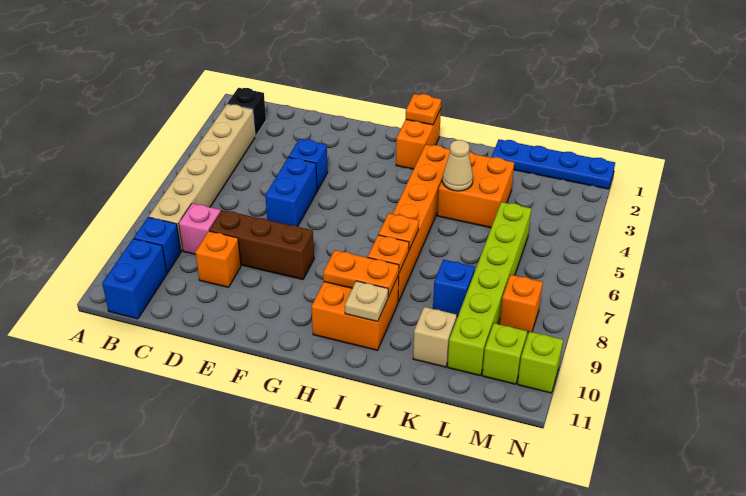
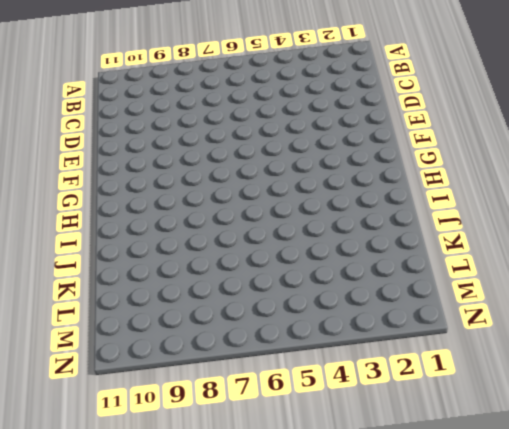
none -> black 1x1 brick [227,88,266,136]
none -> tan 1x6 brick [149,104,255,251]
none -> blue 1x1 brick [134,217,181,273]

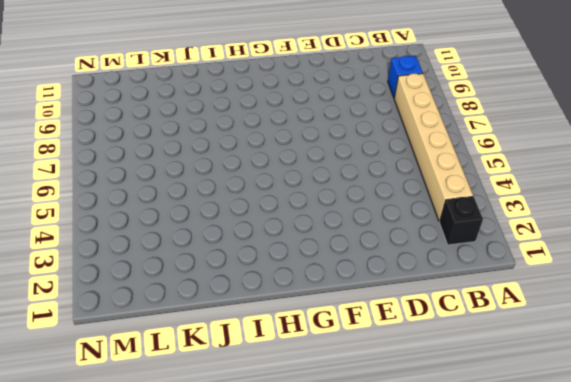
none -> blue 1x2 brick [102,239,167,319]
none -> pink 1x1 brick [179,203,221,254]
none -> brown 1x3 brick [209,210,314,280]

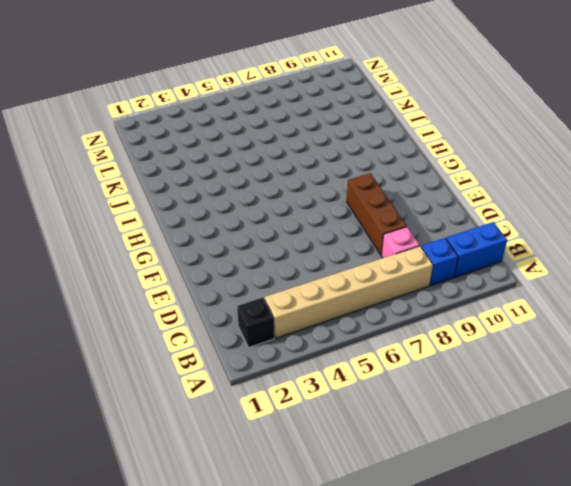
none -> orange 1x1 brick [195,231,241,287]
none -> blue 1x1 brick [289,139,328,190]
none -> blue 1x2 brick [265,157,317,226]

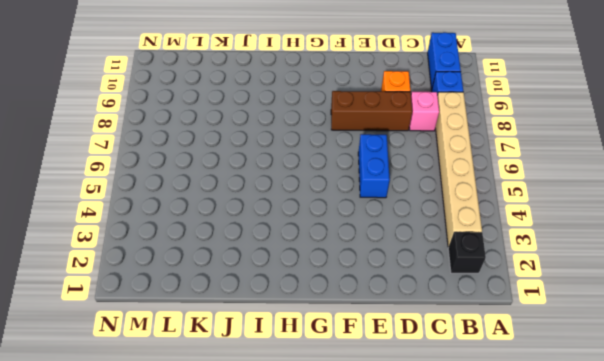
none -> blue 1x1 brick [289,139,328,190]
none -> orange 1x2 brick [396,110,441,169]
none -> orange 2x2 brick [311,275,399,350]

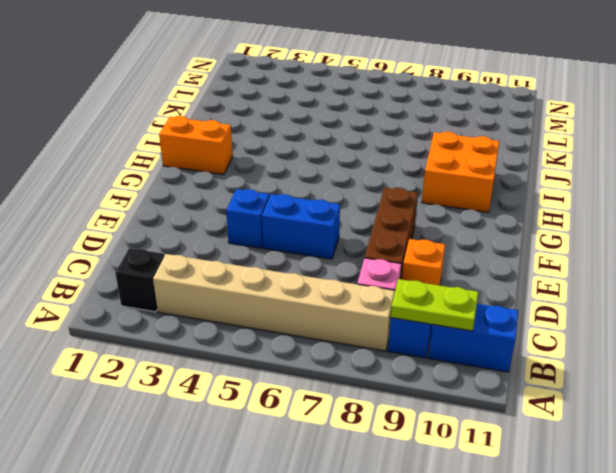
lime 1x2 plate [391,279,478,331] -> none
none -> orange 1x6 brick [393,145,450,302]
none -> orange 2x2 brick [437,152,514,228]
none -> blue 1x4 plate [492,139,615,189]

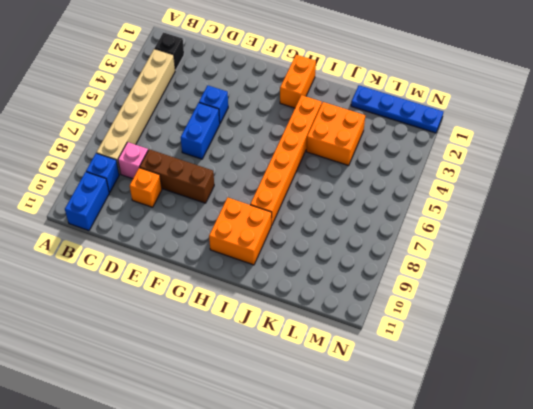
none -> blue 1x1 brick [433,260,475,316]
none -> tan 1x1 brick [413,307,457,367]
none -> lime 1x6 brick [448,202,531,376]

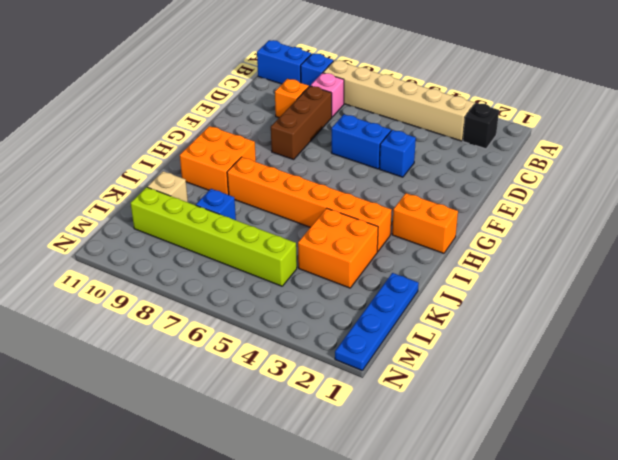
none -> orange 1x1 brick [500,275,543,333]
none -> lime 1x1 brick [482,323,527,384]
none -> lime 1x1 brick [518,331,563,393]

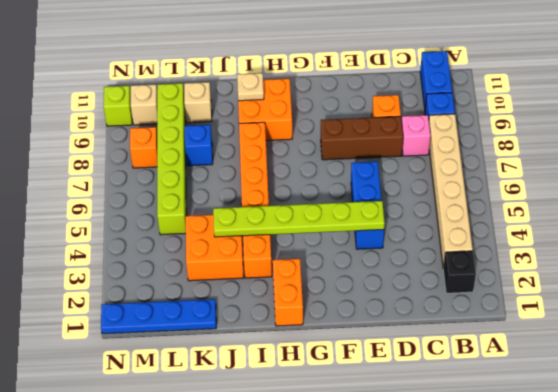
lime 1x6 plate [213,201,385,237] -> tan 1x1 cone [442,140,473,191]
tan 1x1 brick [131,84,157,125] -> lime 1x1 brick [482,323,527,384]
none -> orange 1x1 plate [406,94,441,125]
none -> orange 1x2 plate [323,250,399,297]
none -> orange 1x1 plate [378,213,419,250]

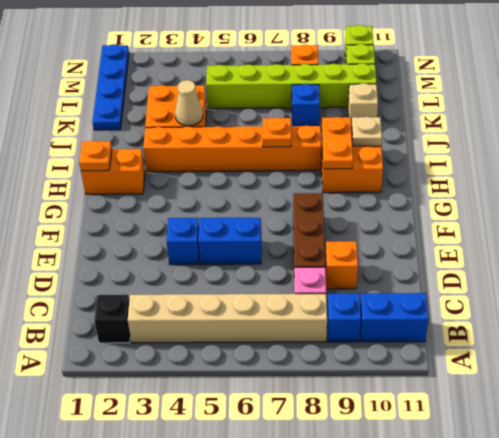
none -> orange 1x1 plate [368,235,409,272]

